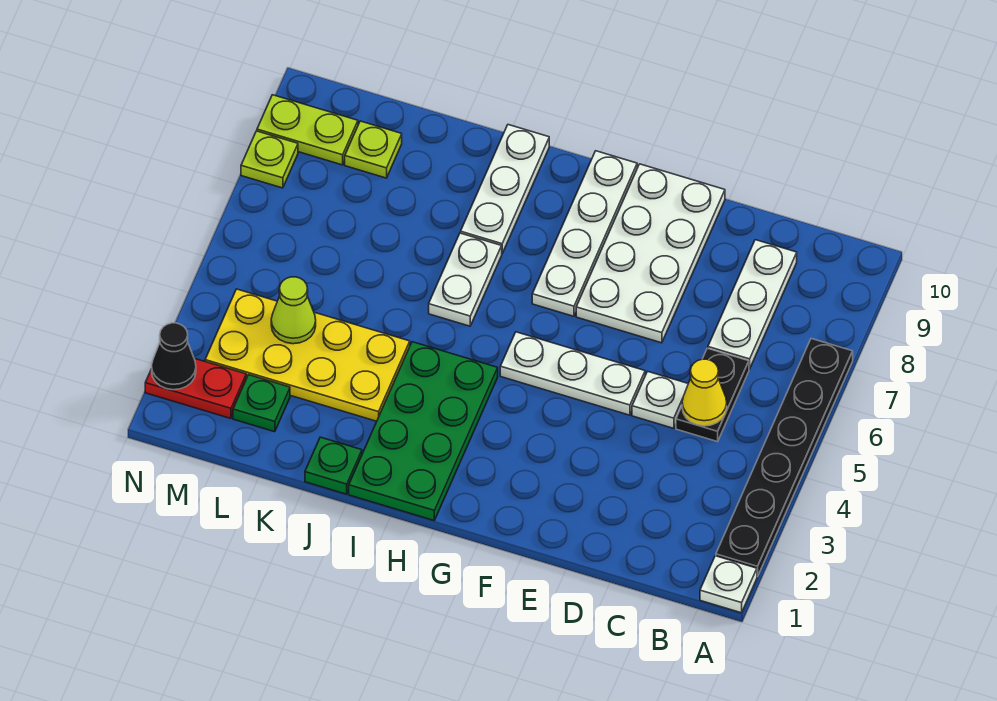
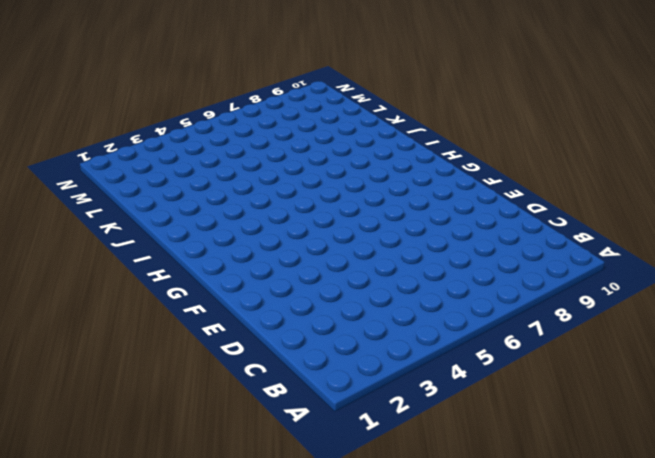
none -> white 1x1 plate [700,556,757,613]
none -> black 1x6 plate [716,339,853,577]
none -> black 1x2 plate [676,348,749,442]

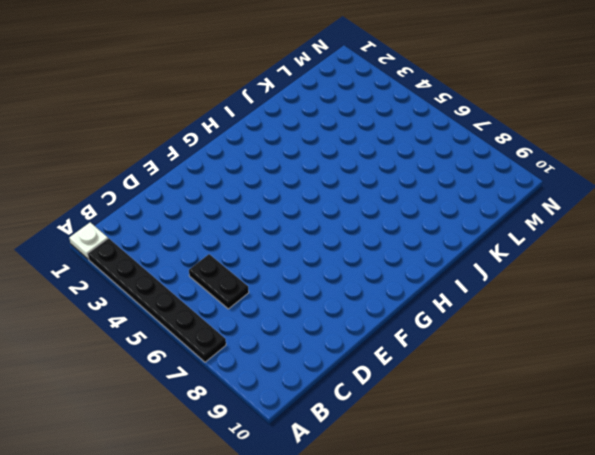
none -> white 1x3 plate [708,240,797,369]
none -> white 1x1 plate [632,371,688,428]
none -> white 1x3 plate [500,332,645,415]

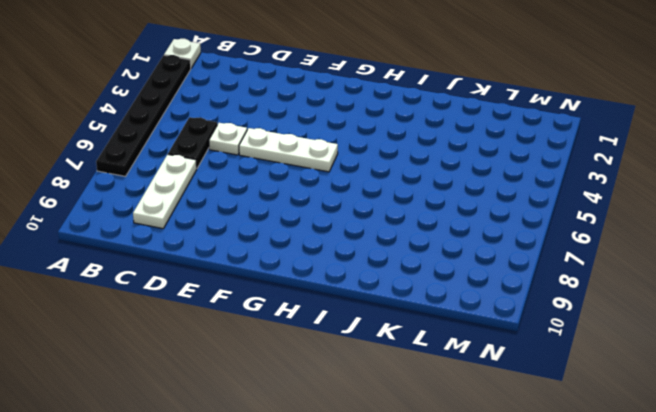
none -> white 2x4 plate [576,164,725,343]
none -> white 1x4 plate [532,151,637,316]
none -> green 2x4 plate [349,342,498,520]

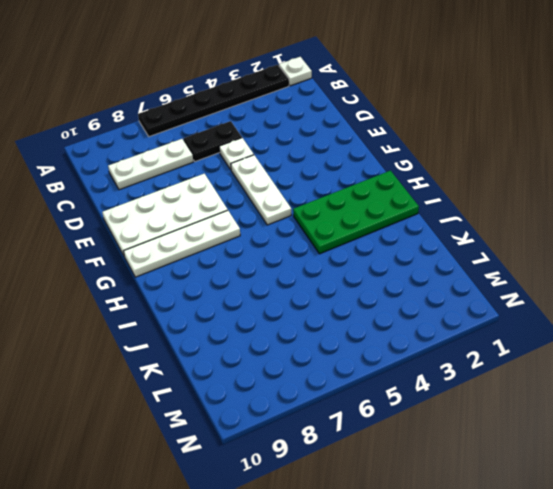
none -> white 1x2 plate [429,233,502,326]
none -> white 1x3 plate [461,125,549,253]
none -> green 1x1 plate [305,437,362,494]

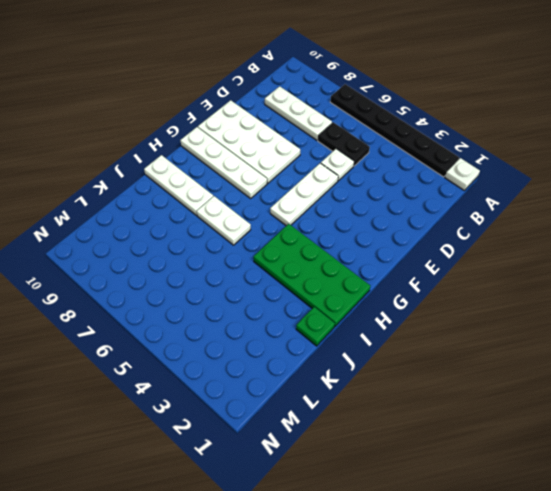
none -> yellow 2x4 plate [205,289,410,421]
none -> green 1x1 plate [233,375,290,432]
none -> lime 1x1 plate [345,121,402,178]

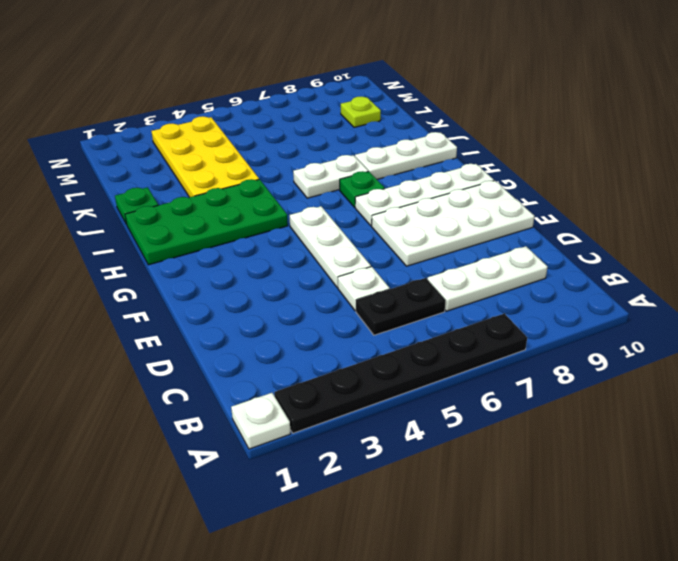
green 1x1 plate [340,171,385,207] -> green 1x1 plate moved to [233,375,290,432]
none -> red 1x2 plate [145,358,246,419]
none -> lime 1x2 plate [257,95,358,165]
none -> lime 1x1 plate [241,131,298,188]

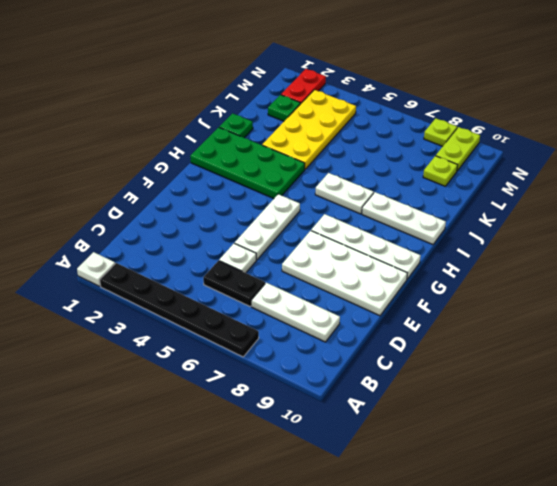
none -> yellow 1x1 cone [682,359,727,426]
none -> lime 1x1 cone [271,277,316,344]
none -> black 1x1 cone [152,323,196,390]

